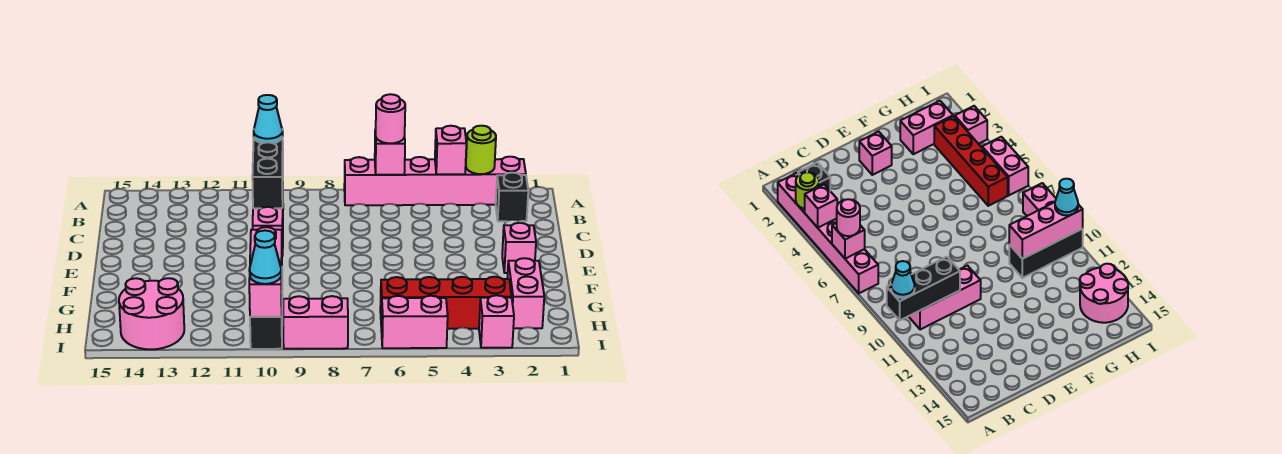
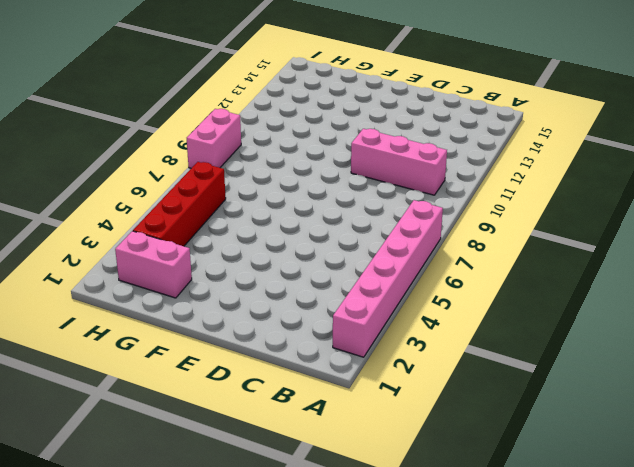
none -> black 1x1 brick [496,173,528,221]
none -> pink 1x1 brick [502,223,536,273]
none -> black 1x3 brick [250,317,282,349]

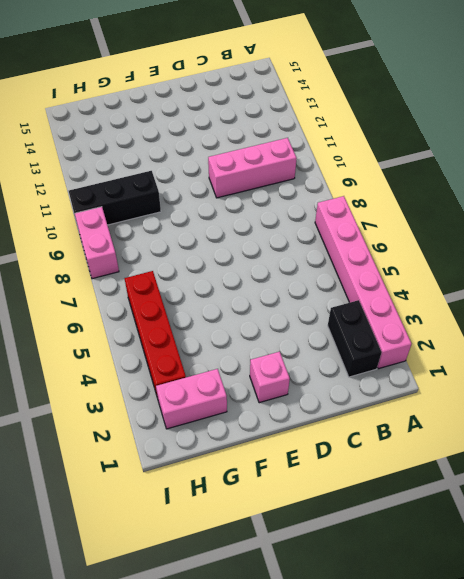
black 1x2 brick [328,300,382,377] -> black 1x1 brick [496,173,528,221]
none -> pink 2x2 round brick [119,278,184,349]
none -> pink 1x1 brick [479,295,514,348]
none -> pink 1x2 brick [381,296,448,348]

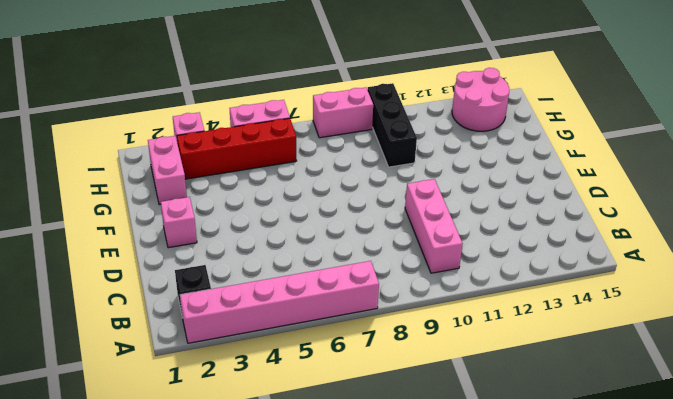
none -> lime 1x1 round brick [466,126,496,174]
none -> pink 1x1 brick [435,126,466,174]
none -> pink 1x1 brick [375,129,405,175]

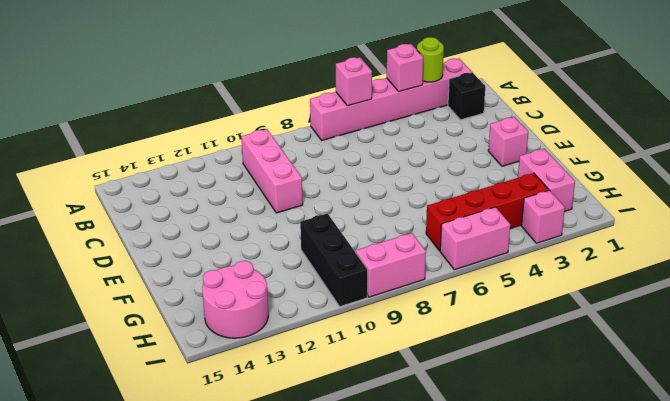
none -> black 1x3 brick [252,137,283,208]
none -> pink 1x3 brick [249,227,282,317]
none -> pink 1x1 round brick [376,94,405,143]

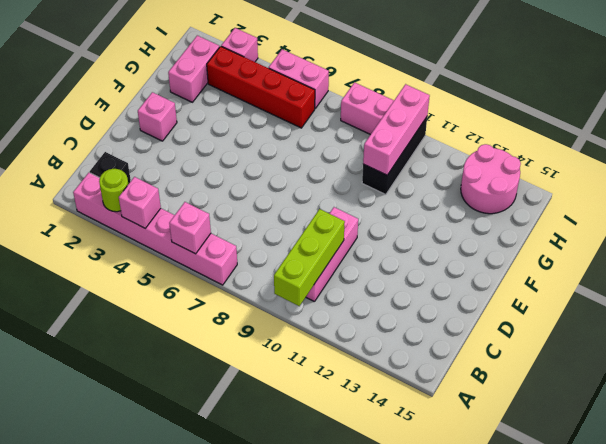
lime 1x3 brick [274,209,345,306] -> black 1x3 brick [252,137,283,208]
none -> pink 1x1 round brick [376,94,405,143]
none -> cyan 1x1 cone [254,95,283,143]
none -> cyan 1x1 cone [249,231,281,284]

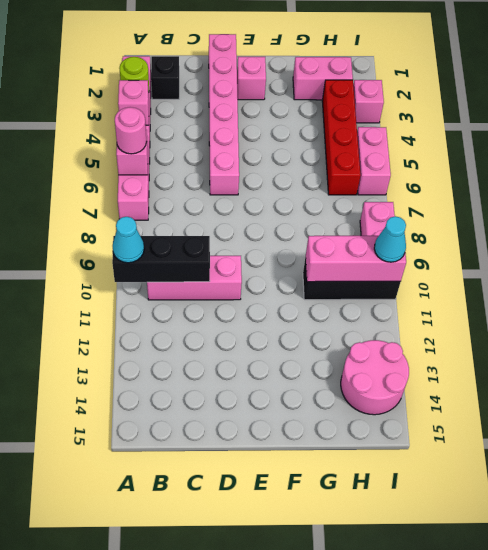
pink 1x6 brick [209,34,239,195] -> none

